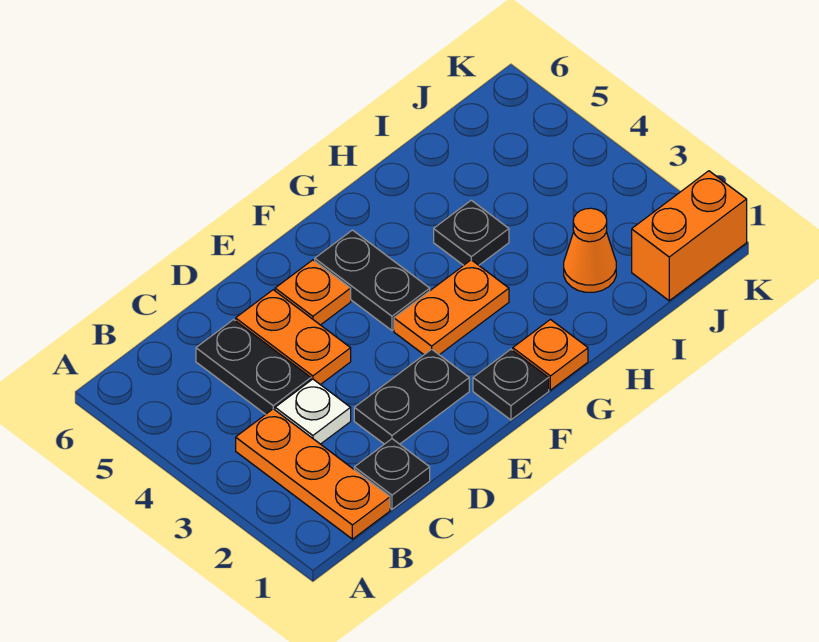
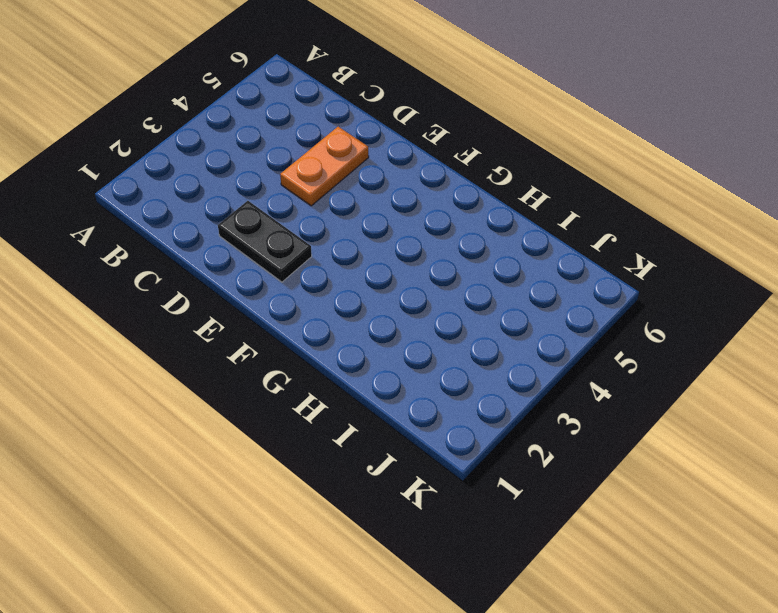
none -> orange 1x3 plate [236,409,390,539]
none -> black 1x1 plate [354,439,430,509]
none -> white 1x1 plate [275,379,351,444]

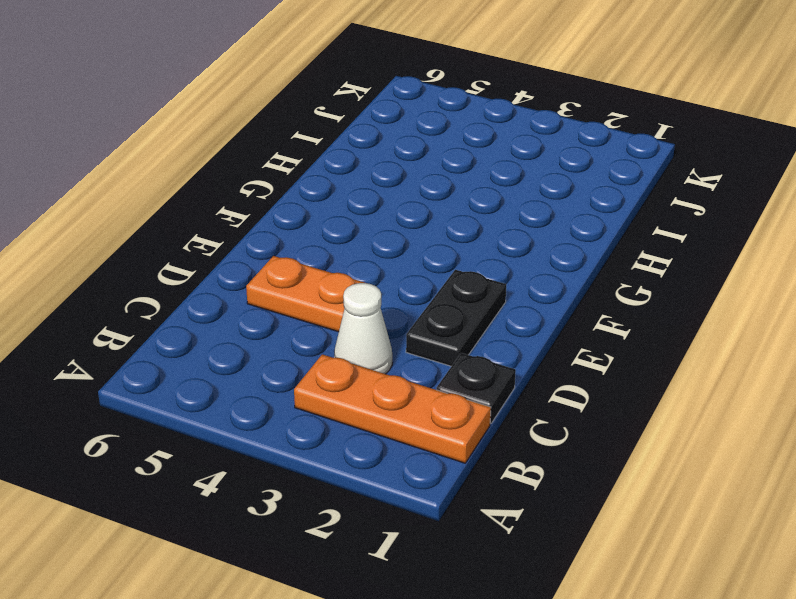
white 1x1 cone [334,283,392,374] -> white 1x1 plate [275,379,351,444]
none -> black 1x2 plate [196,319,311,414]
none -> orange 1x1 plate [275,260,351,325]
none -> black 1x1 plate [473,349,549,420]

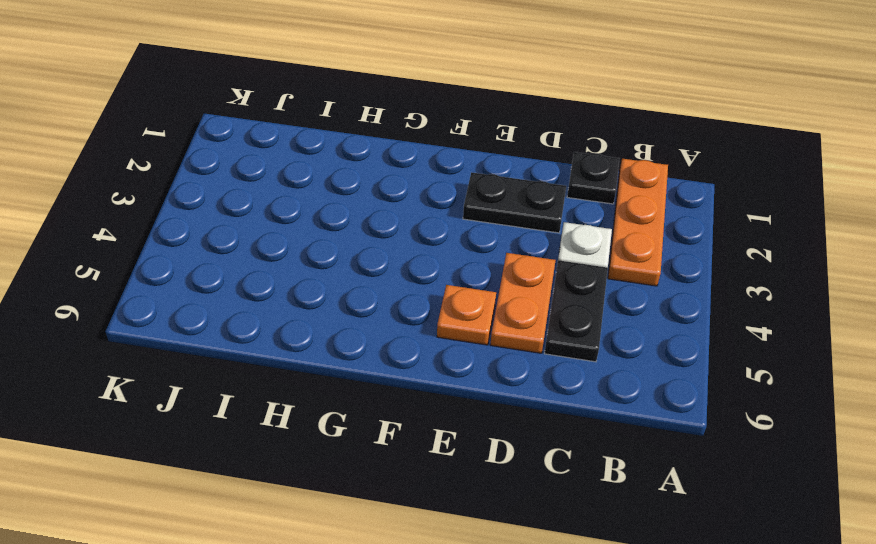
none -> black 1x1 plate [473,349,549,420]
none -> orange 1x2 plate [394,260,509,355]
none -> black 1x2 plate [315,230,430,330]

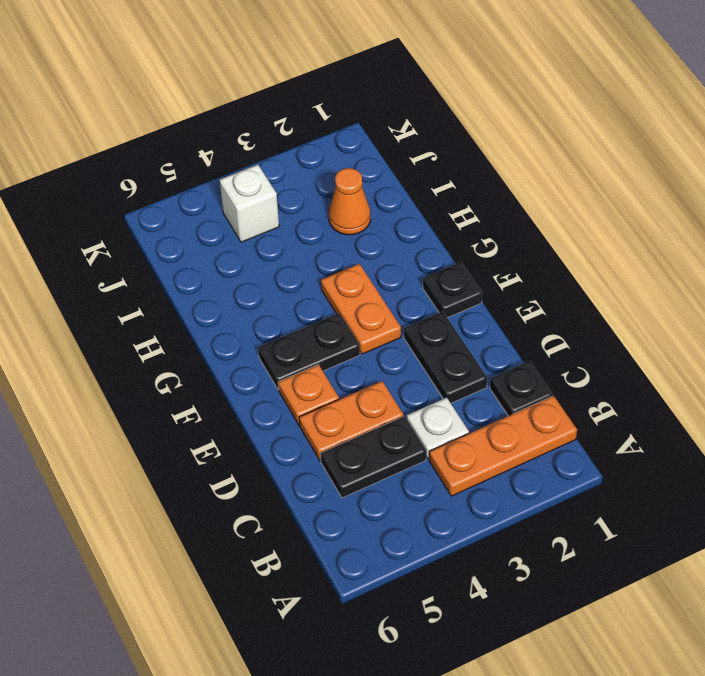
white 1x1 brick [220,165,279,242] -> none
none -> orange 1x1 plate [513,320,588,390]
none -> black 1x1 plate [434,200,509,265]
none -> orange 1x2 brick [632,171,747,301]

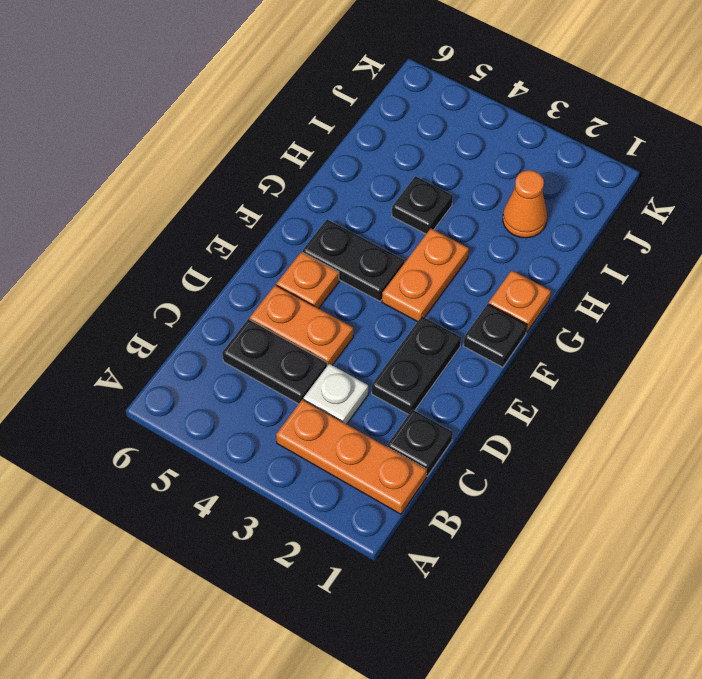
none -> orange 1x2 brick [632,171,747,301]

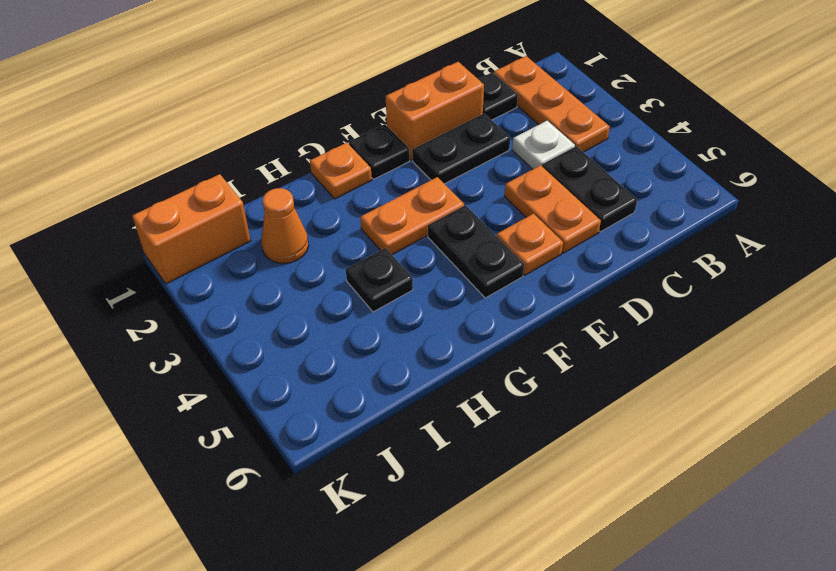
orange 1x2 brick [386,62,484,160] -> none

